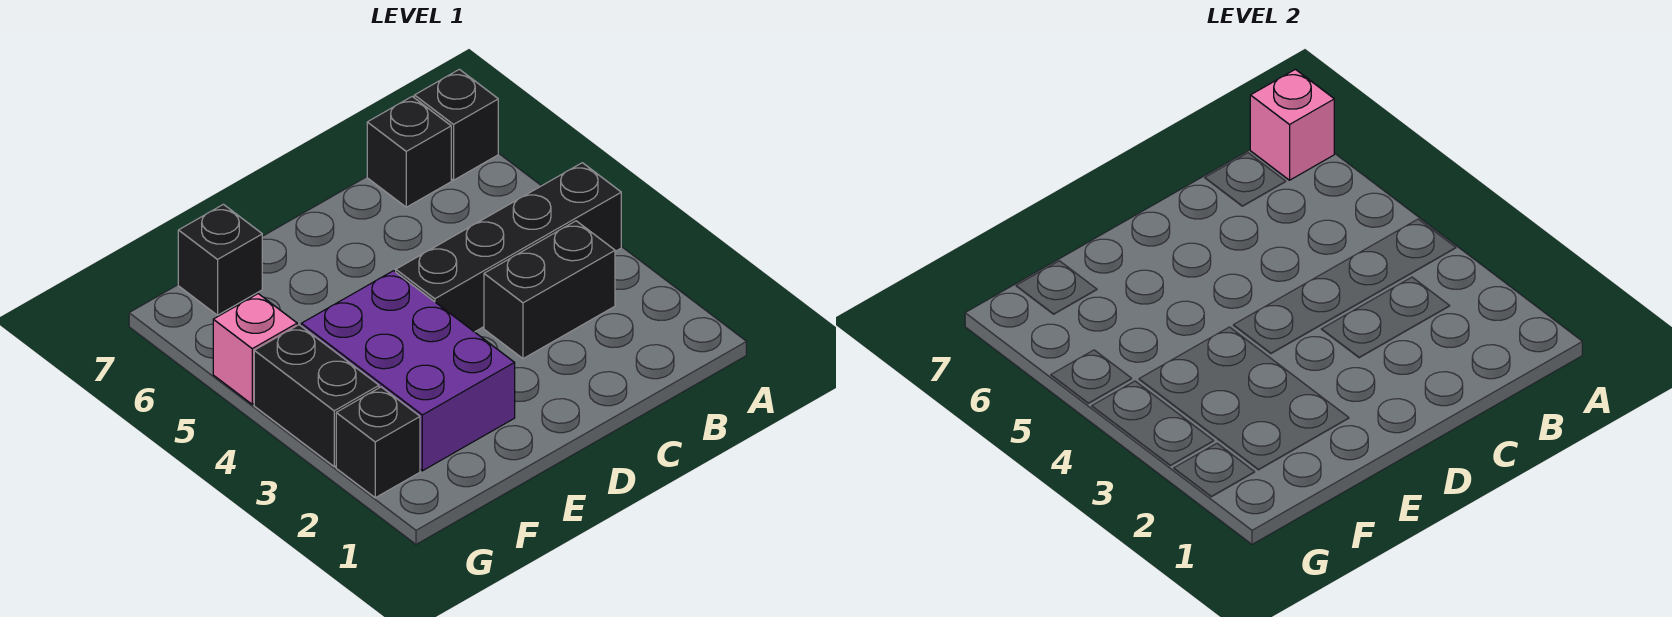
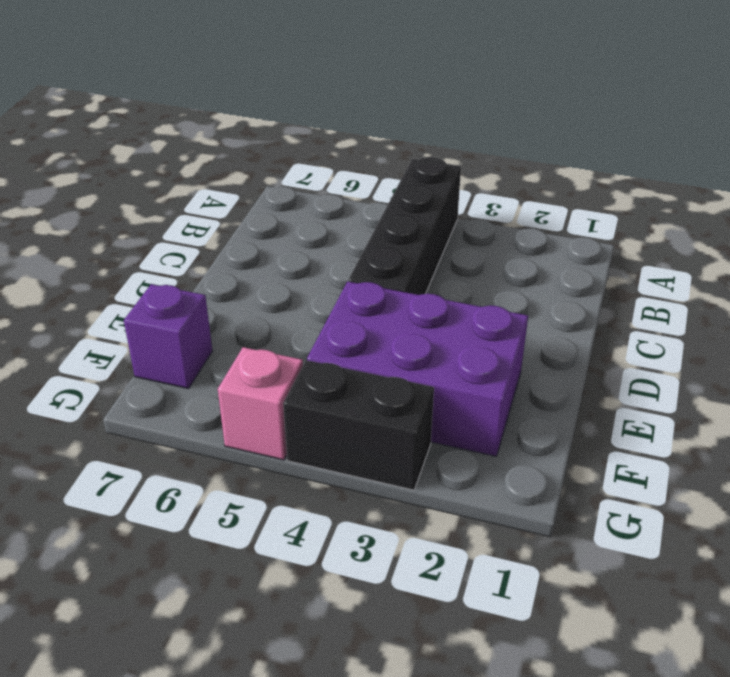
purple 1x1 brick [124,284,212,389] -> black 1x1 brick [178,204,262,315]
none -> black 1x1 brick [414,69,498,180]
none -> black 1x2 brick [484,221,615,359]

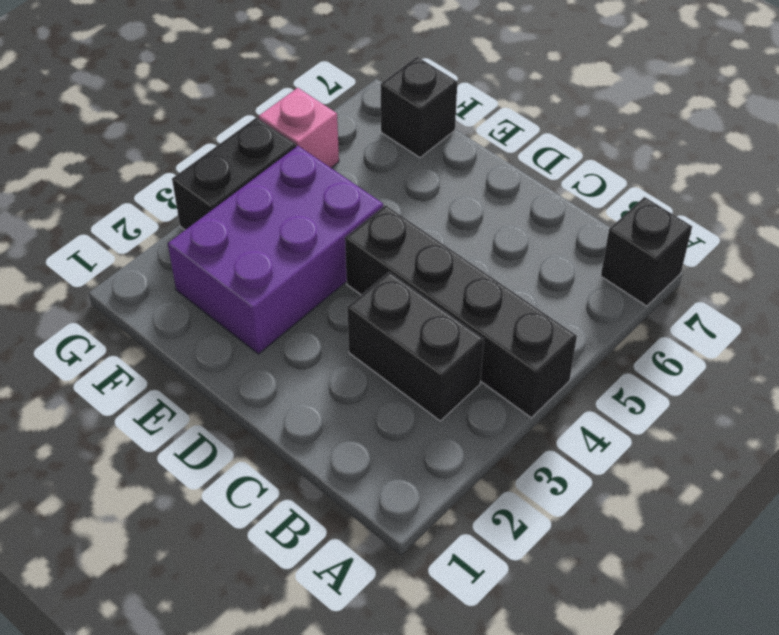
none -> black 1x1 brick [367,97,451,207]
none -> black 1x1 brick [336,387,420,498]

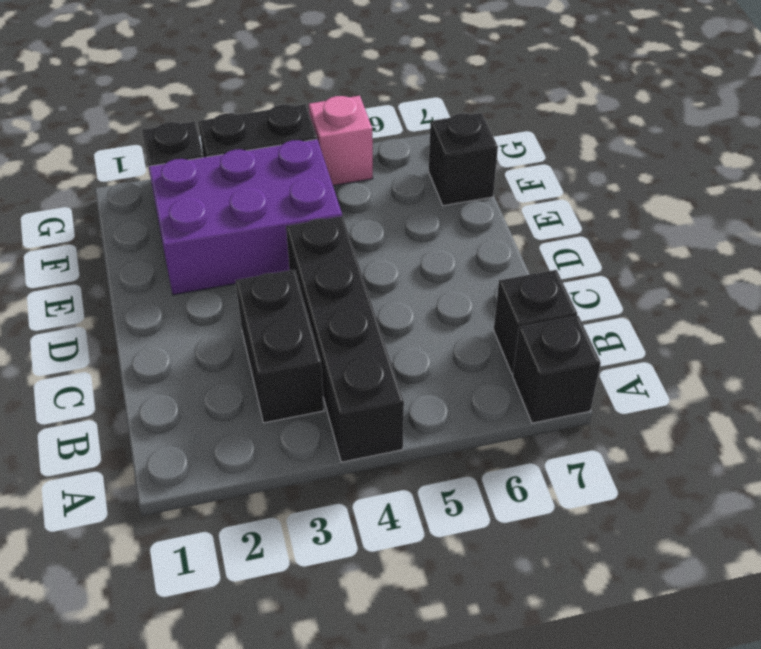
none -> pink 1x1 brick [1250,69,1334,180]

